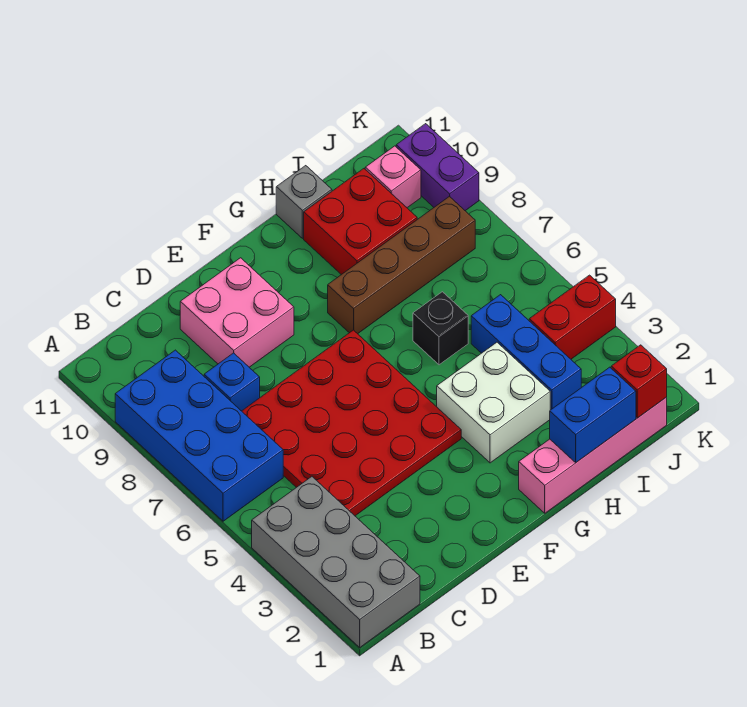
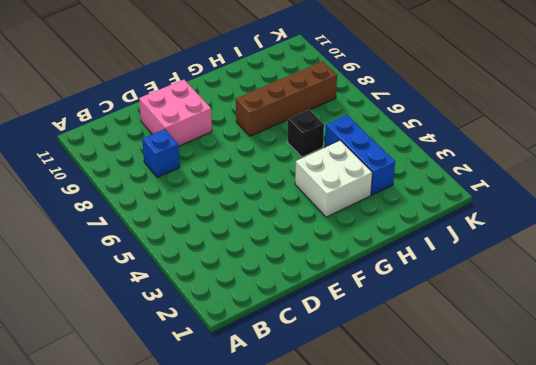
none -> grey 2x4 brick [252,477,420,647]
none -> blue 2x4 brick [115,350,283,521]
none -> red 4x4 plate [242,330,461,516]

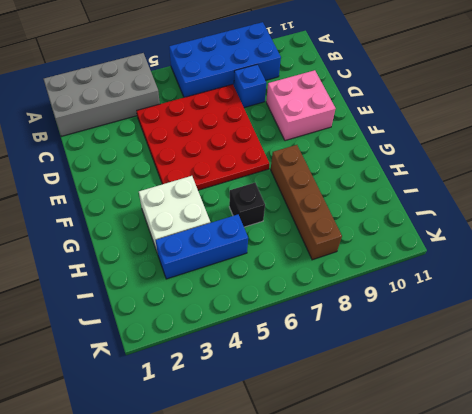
none -> pink 1x4 brick [519,397,667,513]
none -> red 2x2 brick [304,169,417,275]
none -> grey 1x1 brick [276,166,332,238]

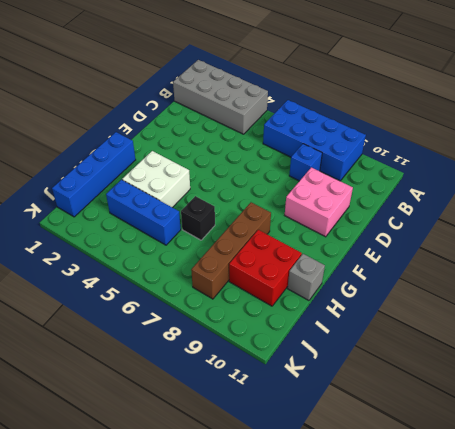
blue 1x4 brick [52,132,136,217] -> pink 1x4 brick [519,397,667,513]
none -> red 4x4 plate [242,330,461,516]
none -> red 1x2 brick [529,275,616,359]
none -> pink 1x1 brick [365,146,421,208]

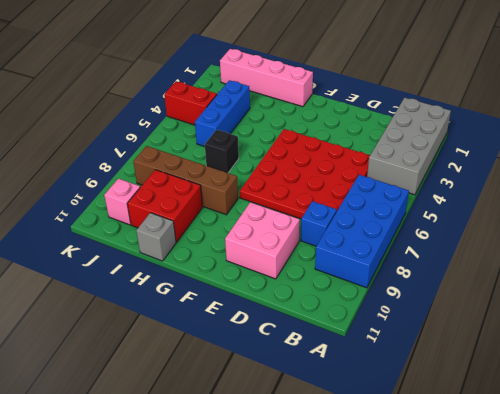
none -> white 2x2 brick [437,342,550,463]
none -> purple 1x2 brick [396,124,479,211]
none -> blue 1x2 brick [550,367,636,462]

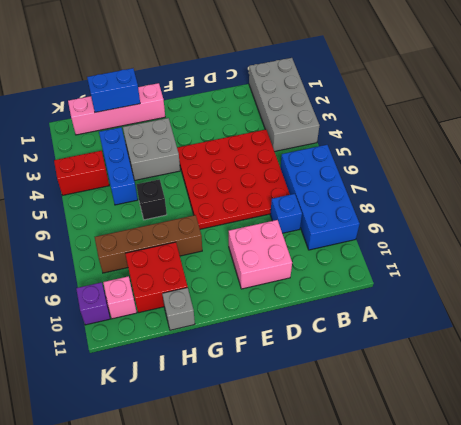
grey 2x2 brick [123,118,180,181] -> white 2x2 brick [437,342,550,463]
purple 1x1 brick [76,282,110,325] -> purple 1x2 brick [396,124,479,211]
none -> red 1x1 brick [611,345,667,418]

